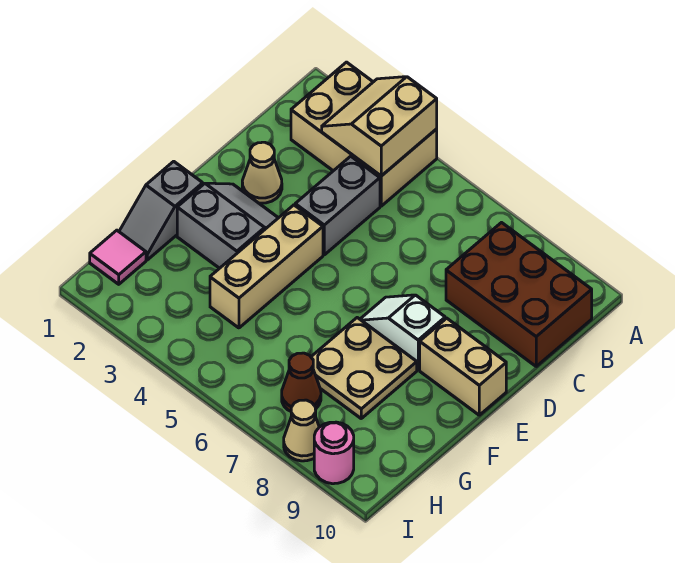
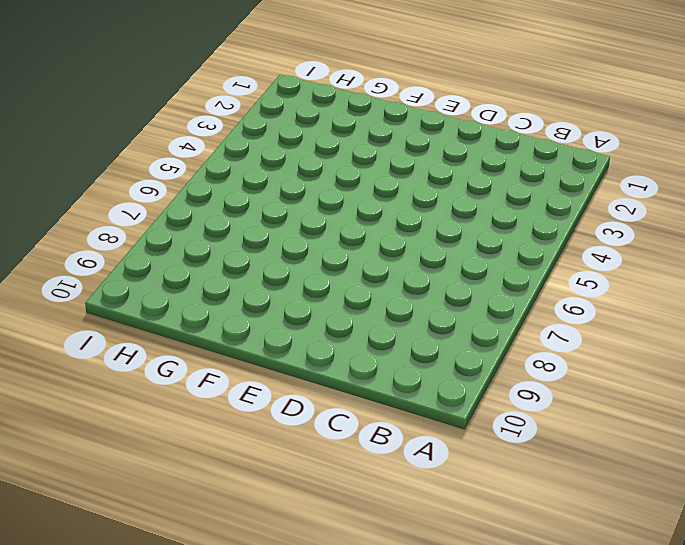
none -> tan 2x3 brick [291,62,437,206]
none -> brown 2x3 brick [446,223,592,366]
none -> grey 1x2 brick [295,156,380,255]

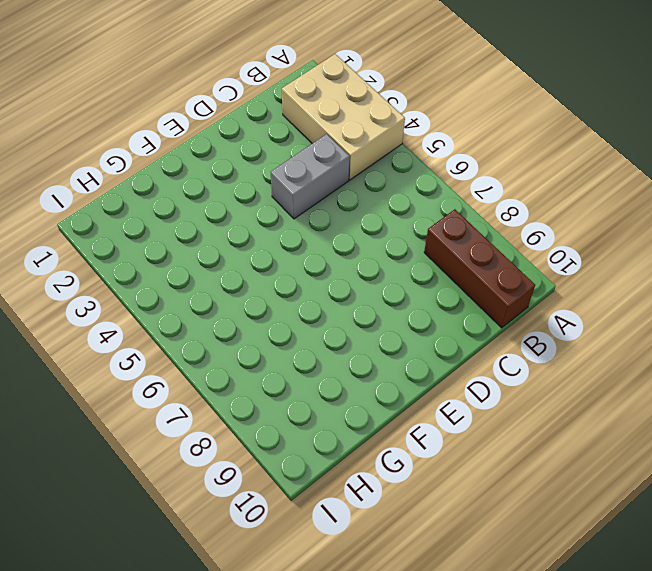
brown 1x3 brick [424,209,535,328] -> brown 2x3 brick [446,223,592,366]
none -> tan 1x1 cone [242,142,282,203]
none -> grey 2x2 slope [177,183,278,268]
none -> tan 1x3 brick [210,205,323,328]

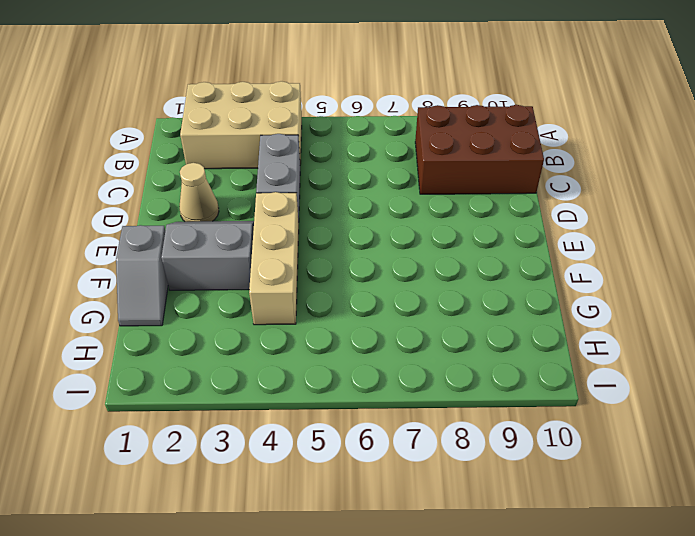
none -> white 1x2 slope [360,295,445,370]
none -> tan 1x2 brick [420,318,506,415]
none -> tan 2x2 plate [311,318,417,418]

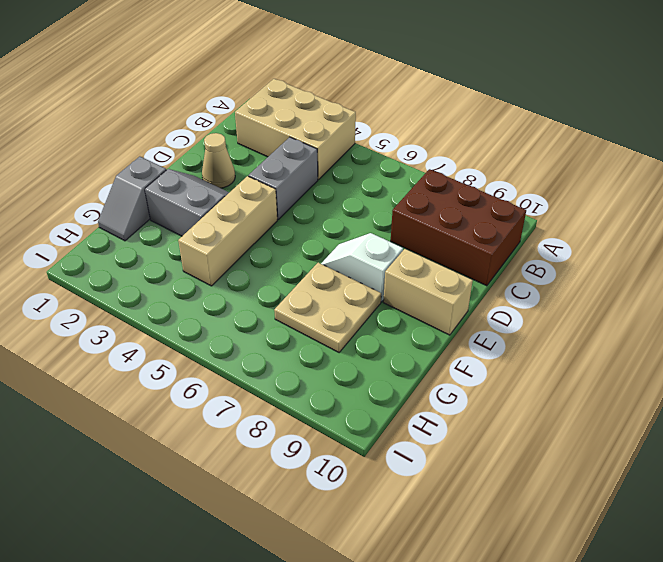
none -> pink 1x1 tile [90,230,146,284]
none -> brown 1x1 cone [282,353,321,411]
none -> tan 1x1 cone [284,400,319,461]

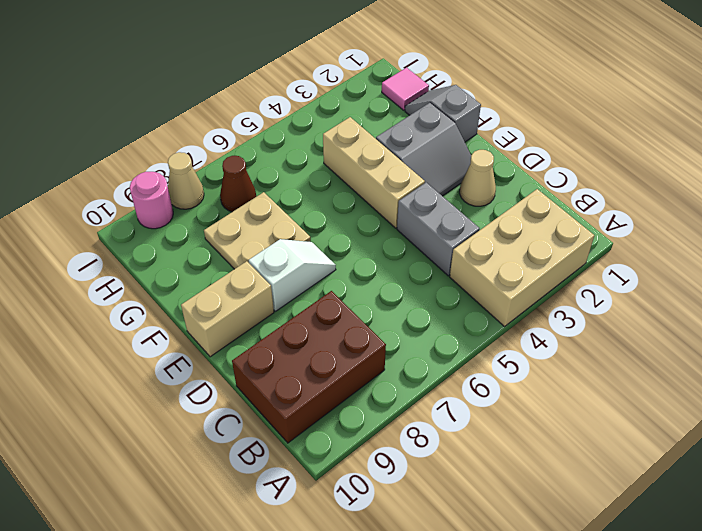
none -> tan 2x2 slope [322,77,437,176]

